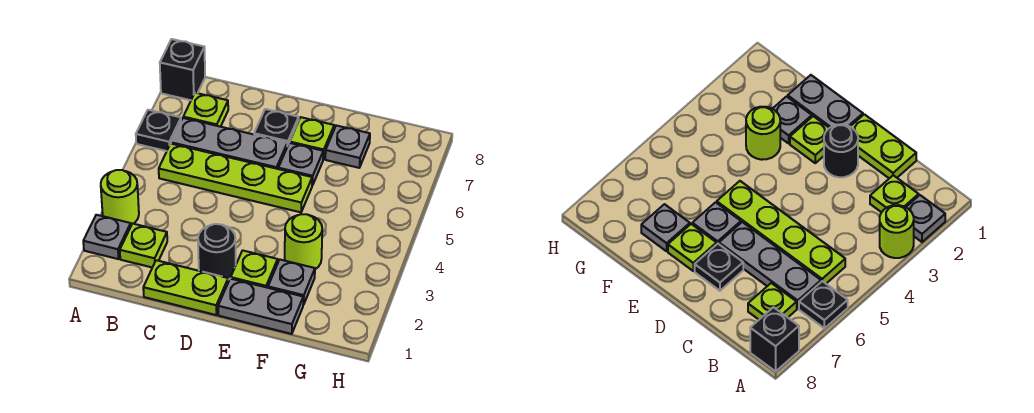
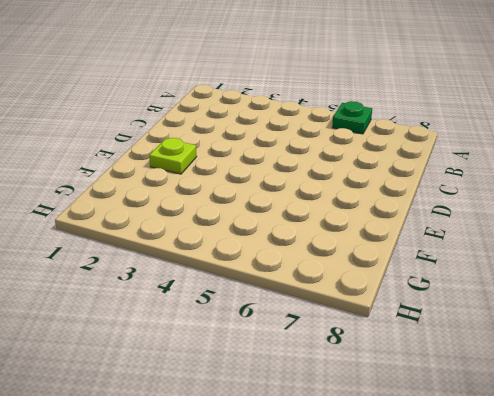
green 1x1 plate [332,101,372,134] -> black 1x1 plate [136,110,181,151]
none -> grey 1x1 plate [83,215,131,259]
none -> lime 1x1 round brick [101,170,139,225]
none -> black 1x1 brick [160,39,205,100]

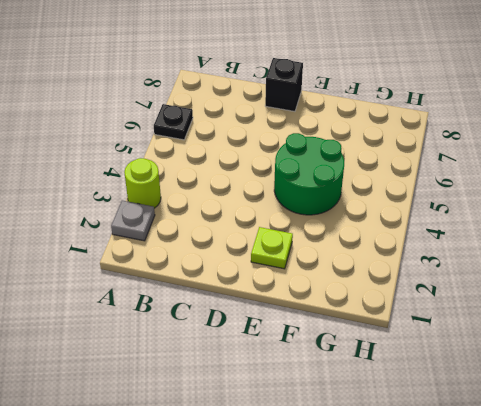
black 1x1 brick [265,58,303,111] -> black 1x1 brick moved to [160,39,205,100]
green 2x2 round brick [274,133,344,215] -> lime 1x4 plate [159,144,312,212]
none -> lime 1x1 plate [120,224,167,267]
none -> grey 1x3 plate [171,118,287,169]
none -> lime 1x1 plate [183,93,228,127]

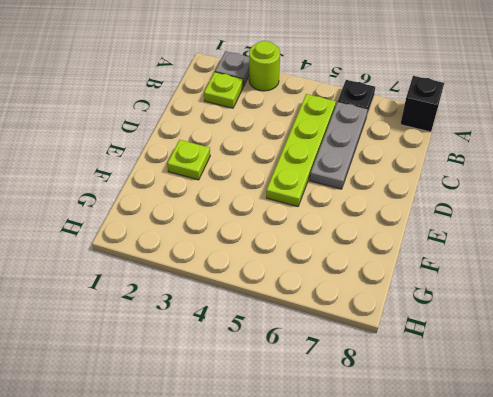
none -> lime 1x1 plate [183,93,228,127]
none -> lime 1x2 plate [143,260,228,315]
none -> black 1x1 round brick [198,224,236,280]

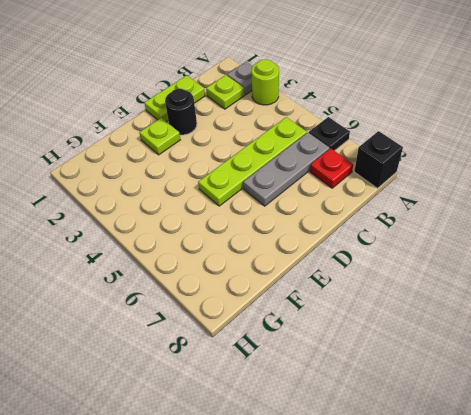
red 1x1 plate [310,148,353,188] -> lime 1x1 plate [183,93,228,127]
none -> black 1x1 plate [254,109,299,146]
none -> grey 1x2 plate [218,278,303,334]
none -> grey 1x1 plate [278,143,323,185]

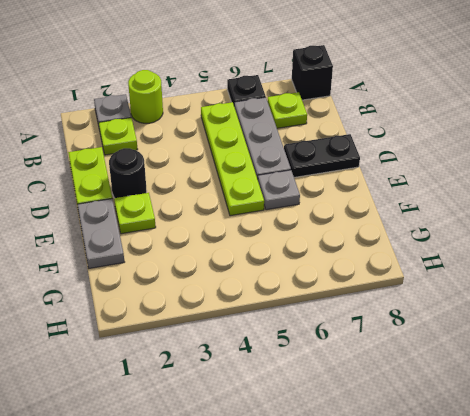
black 1x2 plate [284,134,360,177] -> black 1x1 plate [254,109,299,146]
none -> lime 1x1 plate [290,117,334,159]
none -> grey 1x1 plate [268,260,315,305]
none -> lime 1x1 round brick [285,214,322,269]

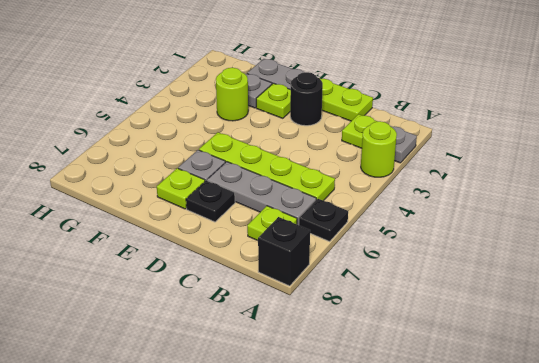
none -> grey 1x1 plate [325,126,370,168]

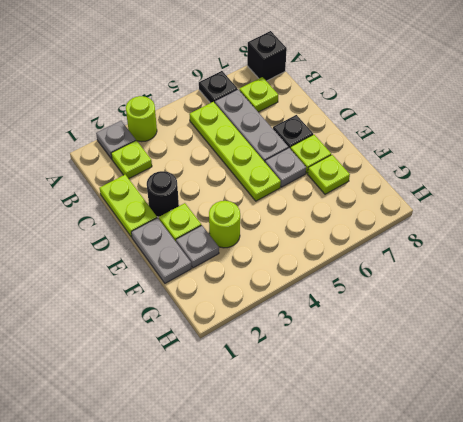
lime 1x1 plate [308,155,350,194] -> grey 1x1 plate [325,126,370,168]

